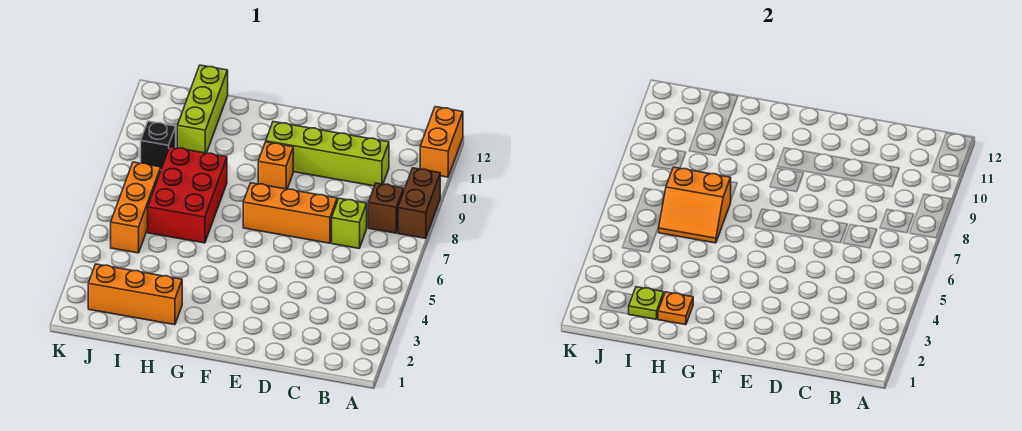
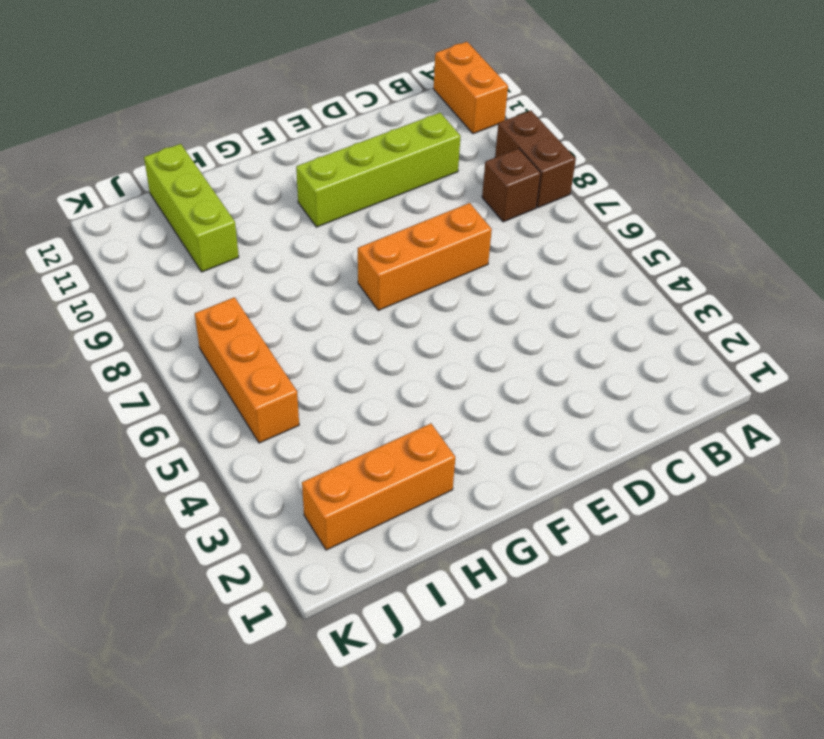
none -> lime 1x1 brick [332,198,367,248]
none -> orange 1x1 brick [258,142,293,189]
none -> red 2x3 brick [148,147,227,243]

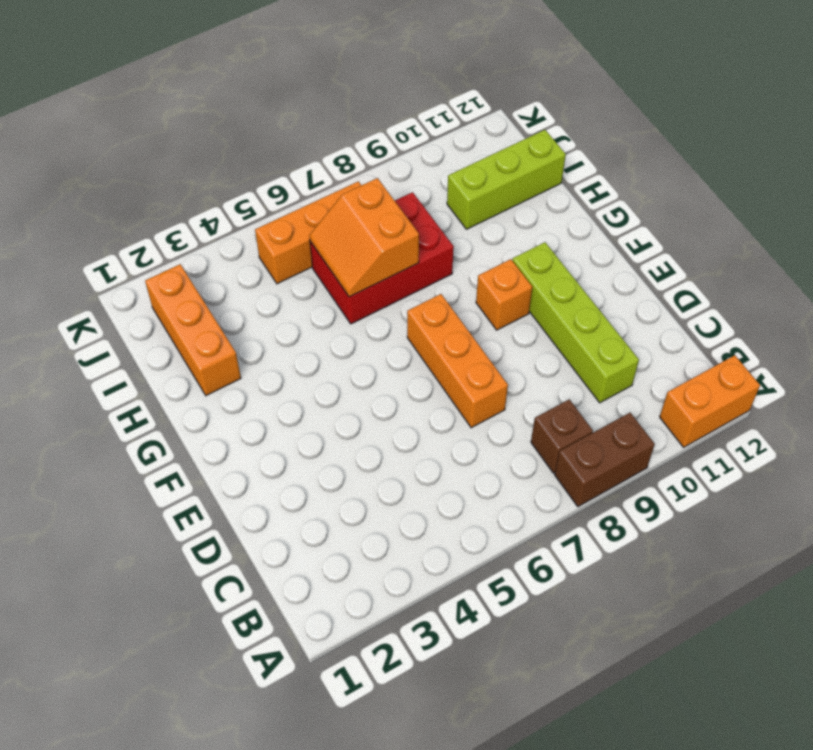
none -> lime 1x1 brick [332,198,367,248]
none -> black 1x1 brick [141,121,176,169]
none -> orange 1x1 plate [658,292,693,325]

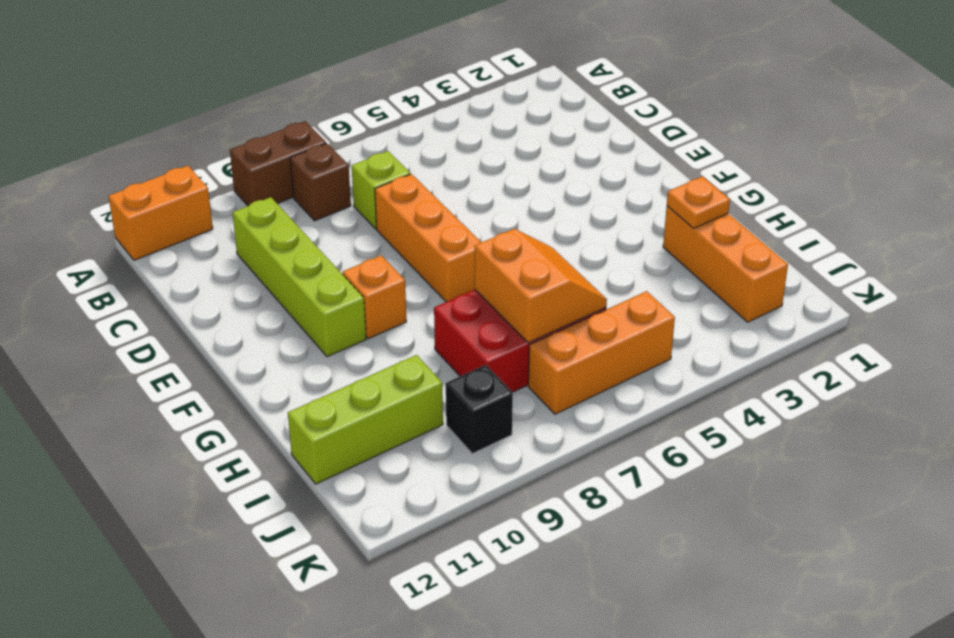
none -> lime 1x1 plate [629,287,664,319]

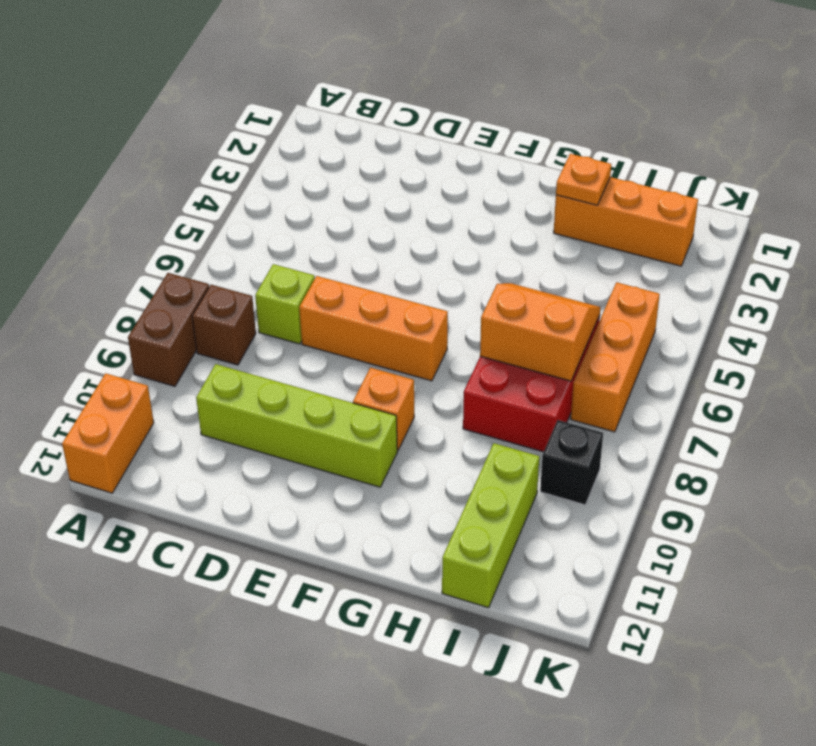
none -> lime 1x1 plate [629,287,664,319]

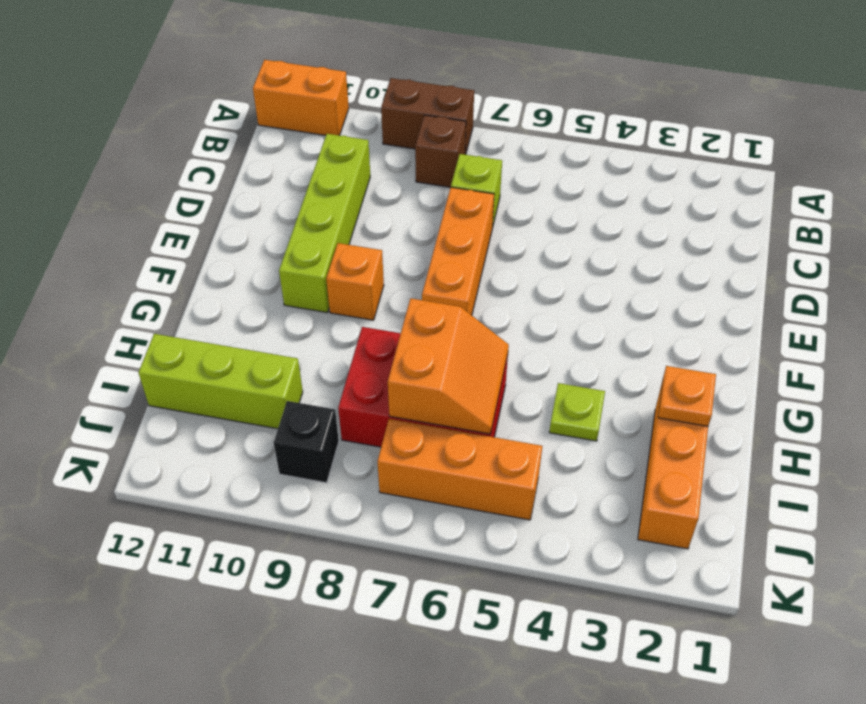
lime 1x1 plate [549,383,605,441] -> lime 1x1 plate moved to [629,287,664,319]

